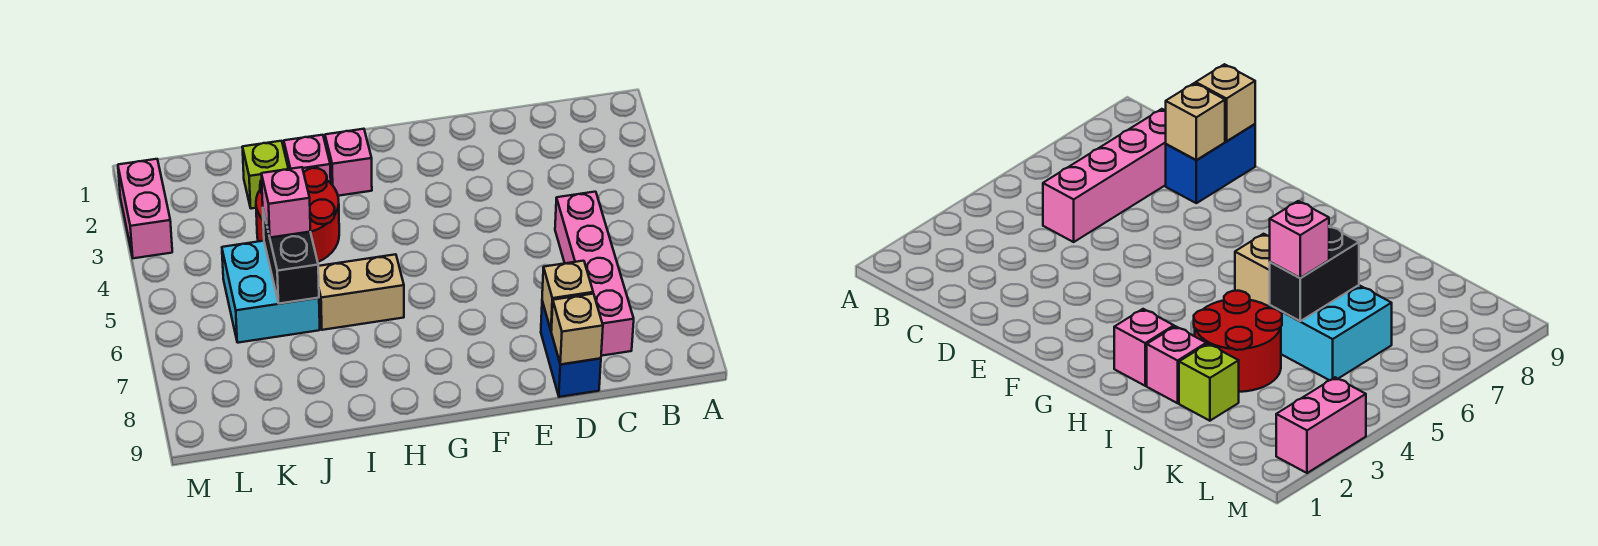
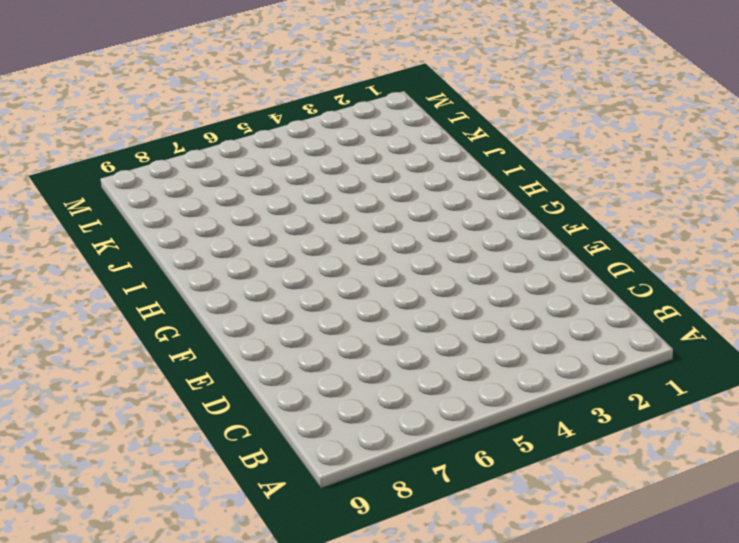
none -> pink 1x4 brick [555,192,634,356]
none -> blue 1x2 brick [541,301,601,397]
none -> pink 1x1 brick [325,129,372,196]

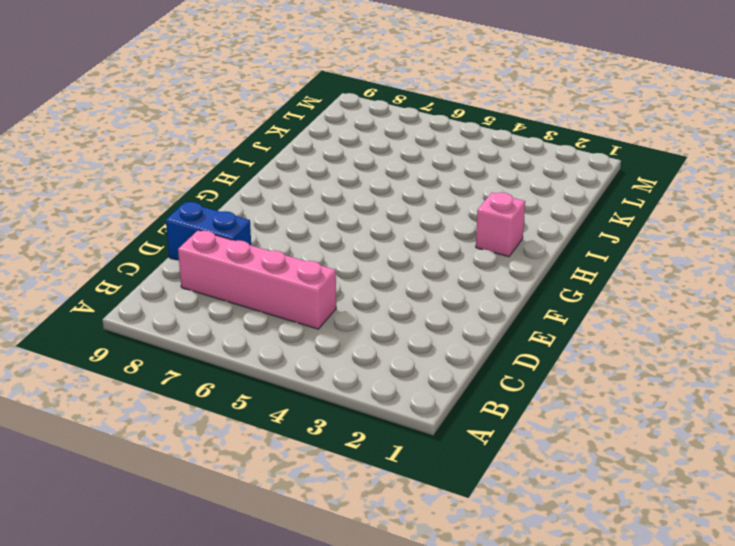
none -> tan 1x2 brick [318,254,404,330]
none -> pink 1x1 brick [284,135,331,183]
none -> red 2x2 round brick [256,168,339,262]

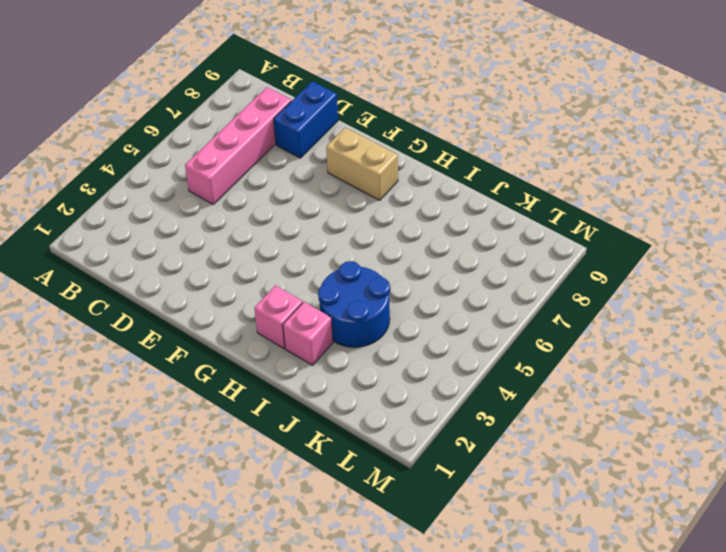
tan 1x2 brick [326,128,398,200] -> tan 1x2 brick moved to [318,254,404,330]
blue 2x2 round brick [318,261,390,347] -> red 2x2 round brick [256,168,339,262]
none -> lime 1x1 brick [242,141,288,209]
none -> cyan 2x2 brick [222,241,320,343]
none -> pink 1x2 brick [118,159,172,258]

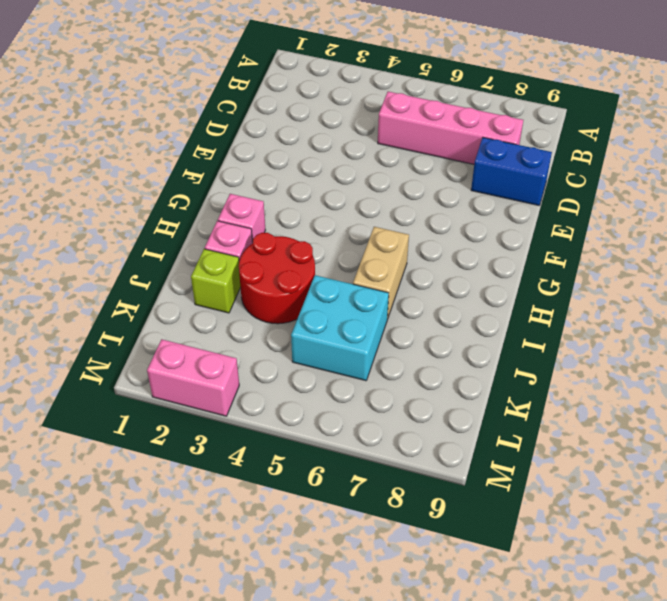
none -> tan 1x1 brick [542,261,593,331]
none -> tan 1x1 brick [551,294,603,364]
none -> black 1x2 brick [263,211,319,304]

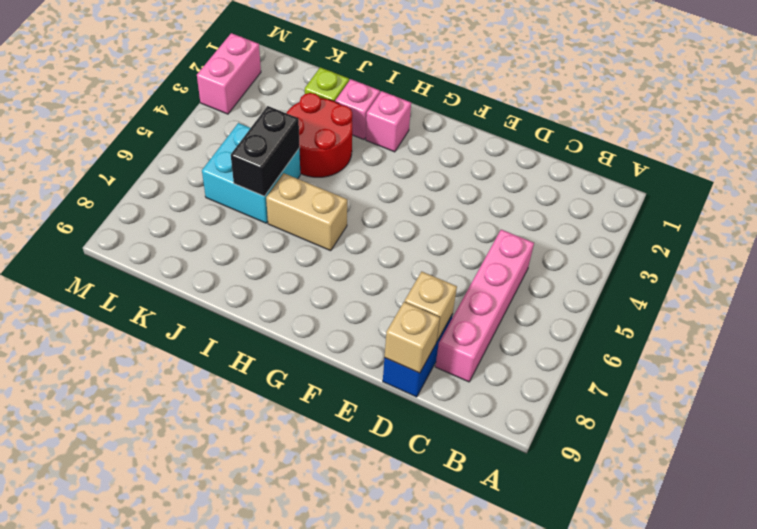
none -> pink 1x1 brick [261,167,310,238]

